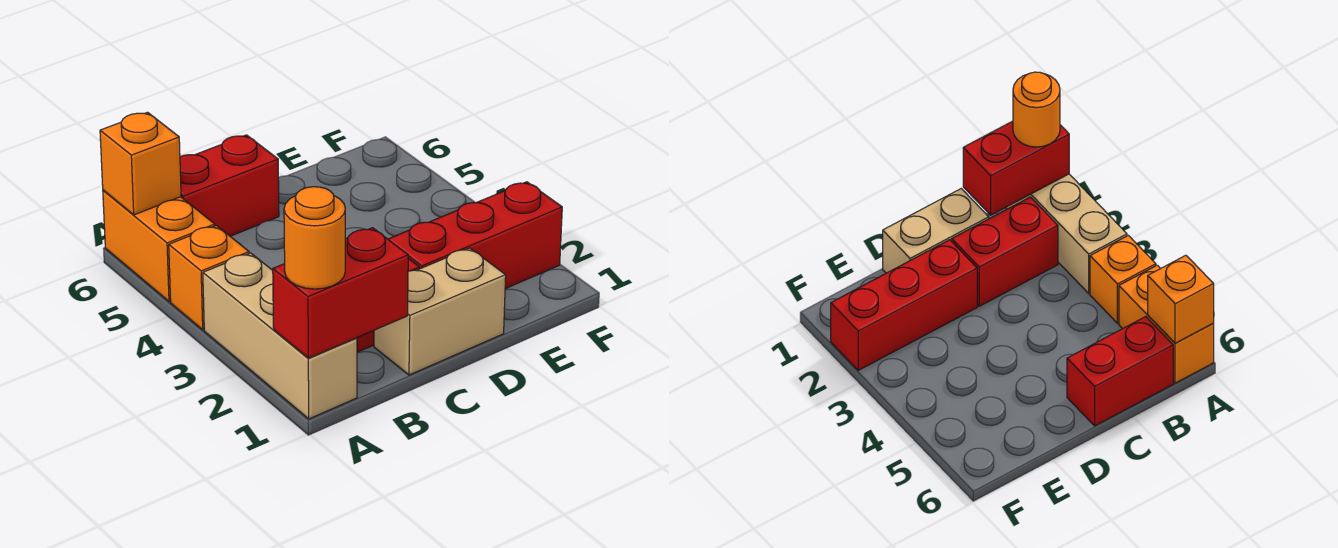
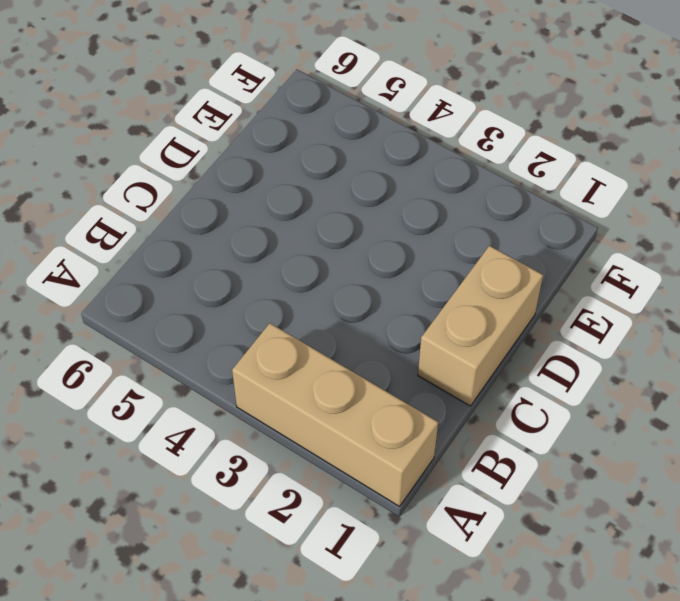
none -> orange 1x1 brick [169,225,249,330]
none -> orange 1x2 brick [103,190,215,302]

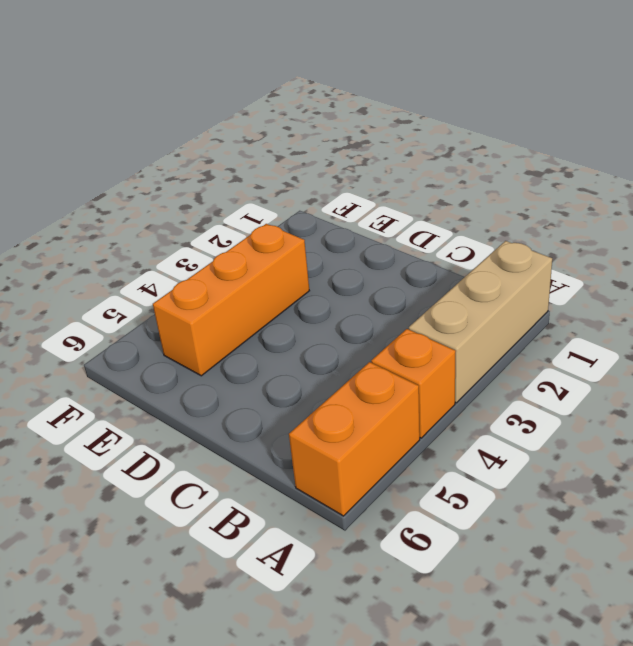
orange 1x3 brick [153,224,309,376] -> none
none -> red 1x2 brick [952,197,1058,306]
none -> red 1x2 brick [180,135,279,236]

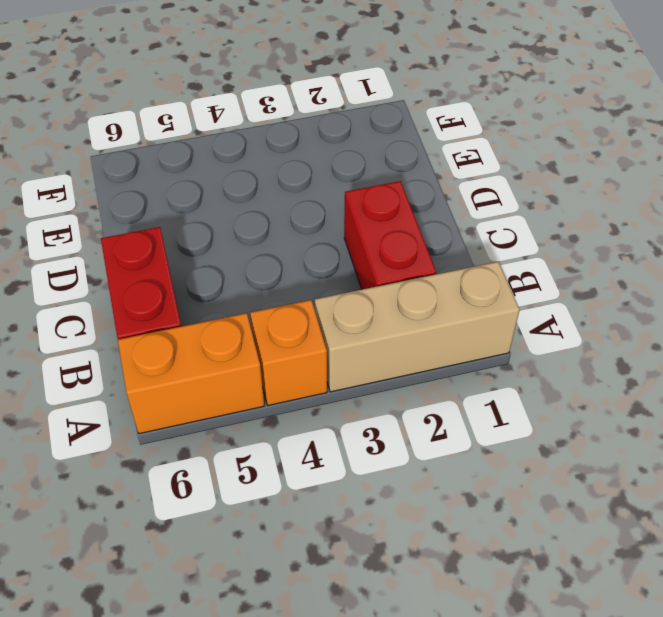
none -> tan 1x2 brick [374,248,506,375]
none -> red 1x3 brick [388,182,562,289]

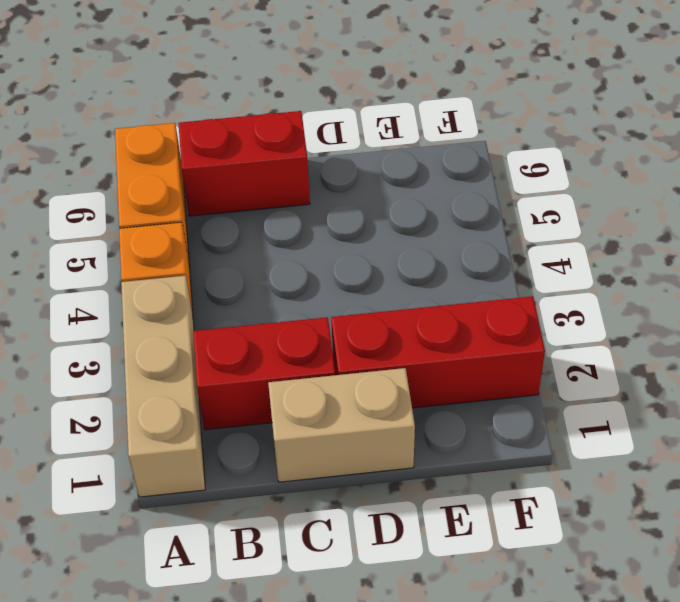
none -> red 1x2 brick [273,228,408,358]
none -> orange 1x1 brick [100,112,181,215]

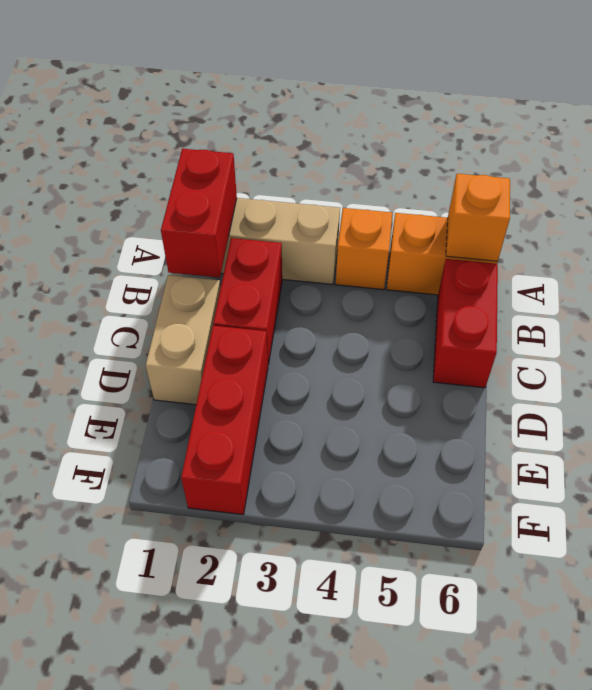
none -> orange 1x1 round brick [284,187,345,289]

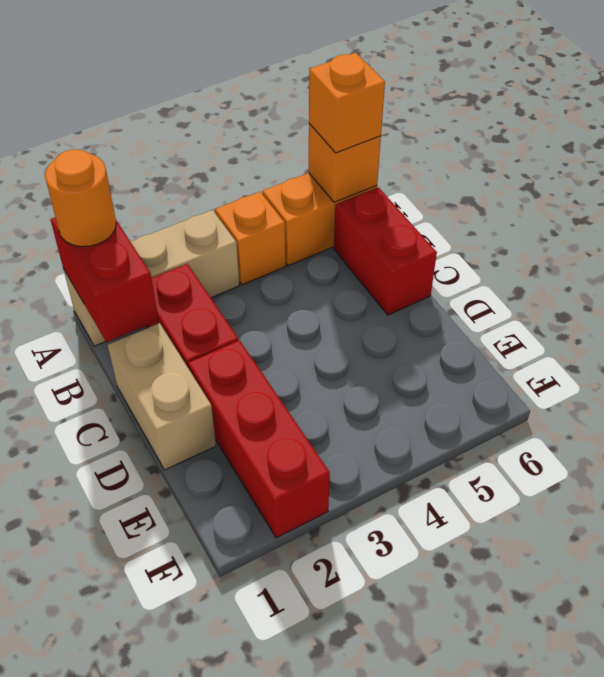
orange 1x1 brick [309,53,385,153] -> none

